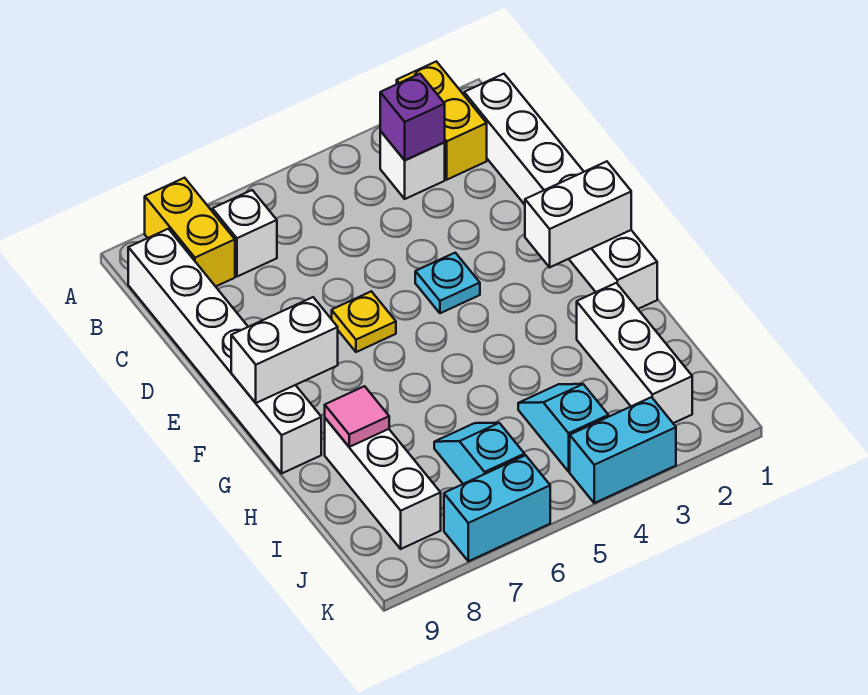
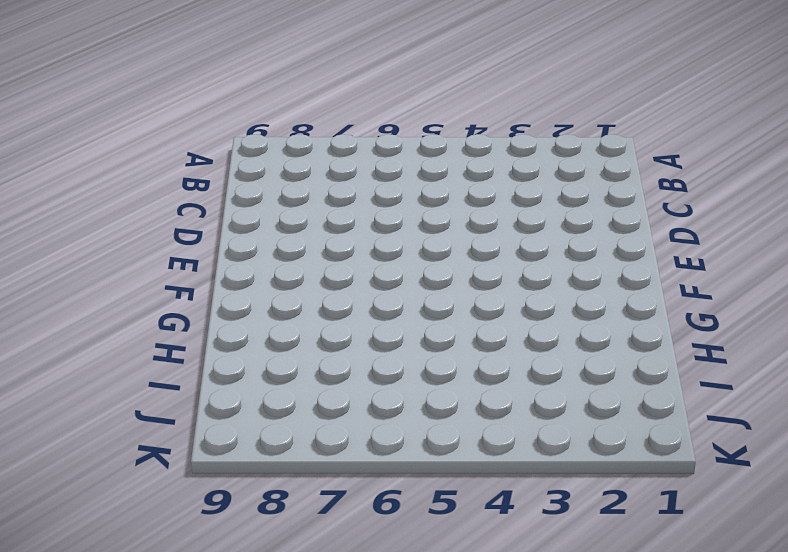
none -> yellow 1x2 brick [397,61,487,180]
none -> yellow 1x2 brick [145,178,235,287]
none -> white 1x6 brick [464,74,657,309]

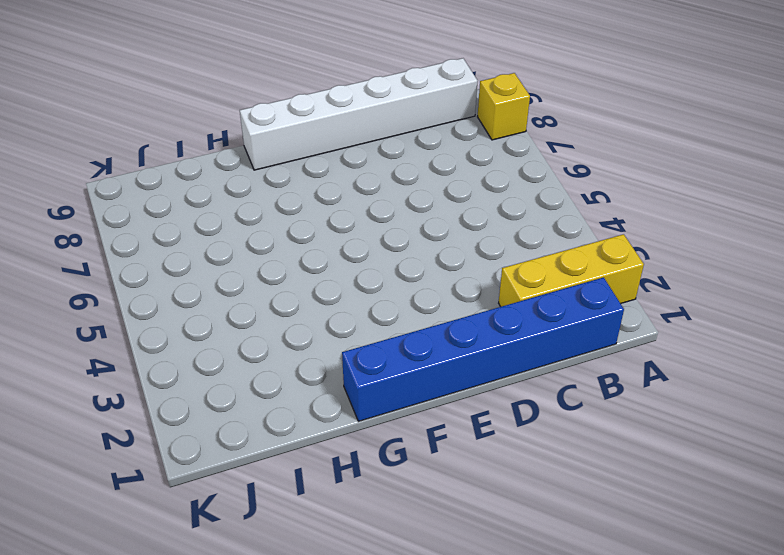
yellow 1x3 brick [499,234,644,307] -> yellow 1x2 brick [397,61,487,180]
yellow 1x1 brick [478,73,530,140] -> yellow 1x2 brick [145,178,235,287]
blue 1x6 brick [342,278,624,421] -> white 1x6 brick [464,74,657,309]
none -> white 1x1 brick [380,131,445,199]
none -> white 1x1 brick [212,190,277,277]
none -> cyan 1x1 plate [415,253,480,313]

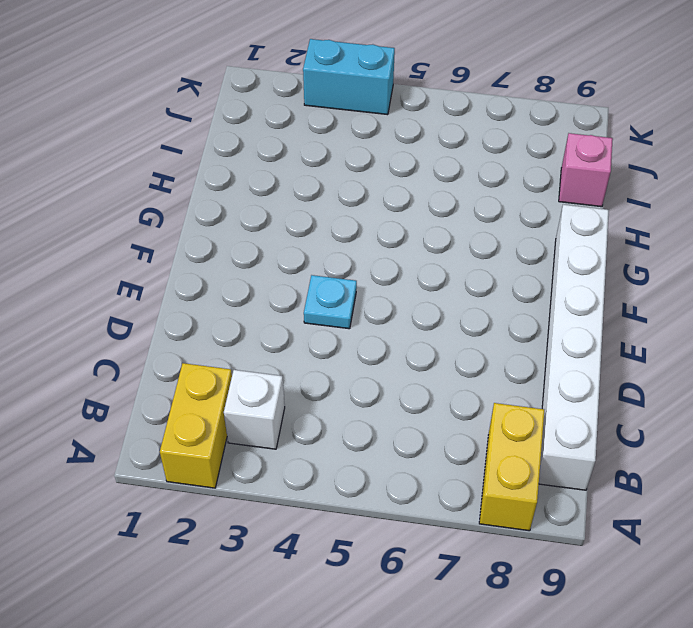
pink 1x1 brick [559,133,613,207] -> none
none -> white 1x6 brick [464,74,657,309]
none -> white 1x1 brick [212,190,277,277]
none -> yellow 1x1 plate [332,291,396,352]

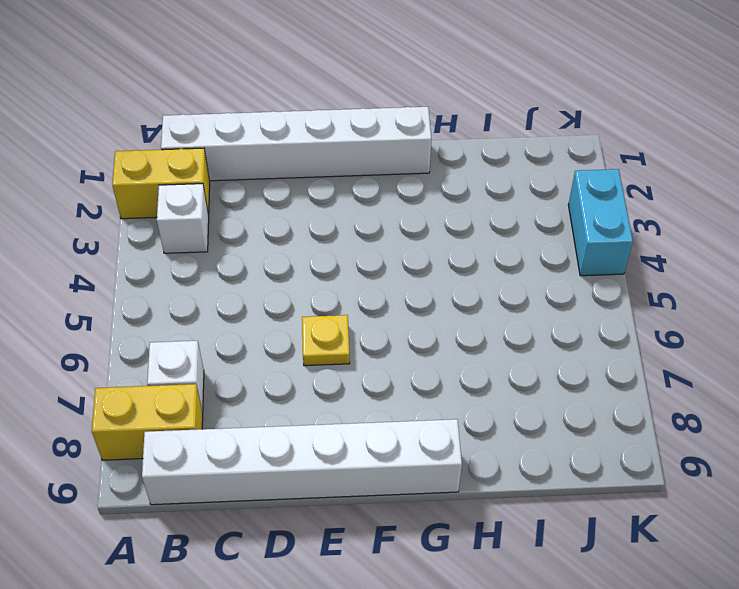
none -> cyan 1x1 plate [415,253,480,313]
none -> white 1x3 brick [577,283,692,423]
none -> white 1x3 brick [325,418,441,549]

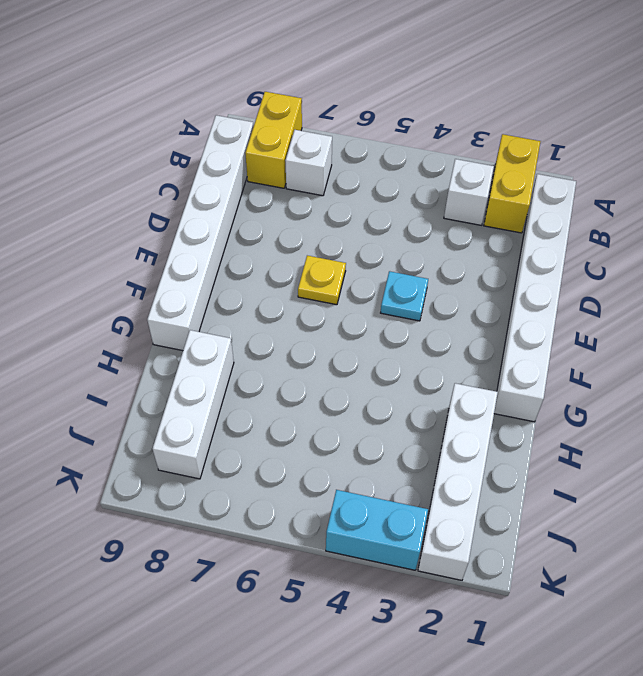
white 1x4 brick [418,383,498,580] -> white 1x3 brick [577,283,692,423]
none -> cyan 1x2 slope [518,384,608,471]
none -> cyan 1x2 slope [434,423,525,484]
none -> cyan 1x2 brick [444,455,550,561]

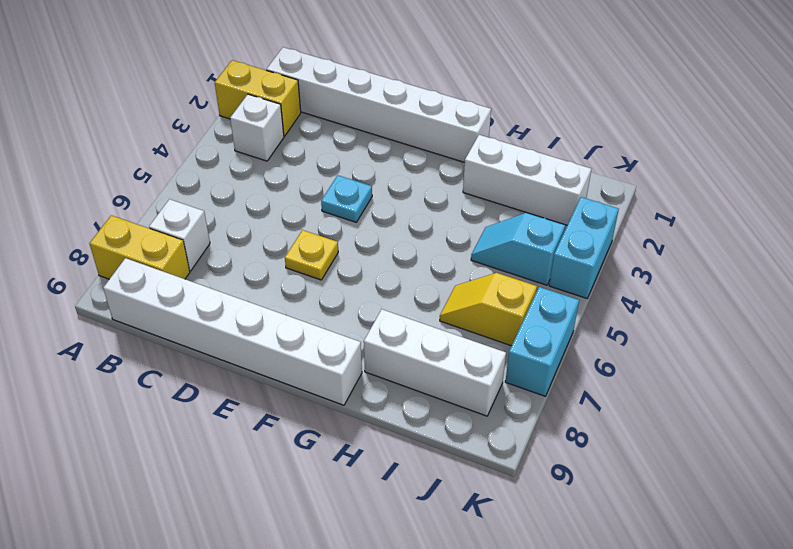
yellow 1x2 slope [440,273,537,346] -> cyan 1x2 slope [434,423,525,484]
none -> purple 1x1 brick [380,74,445,160]
none -> white 1x2 brick [525,161,631,267]
none -> white 1x2 brick [231,297,338,403]

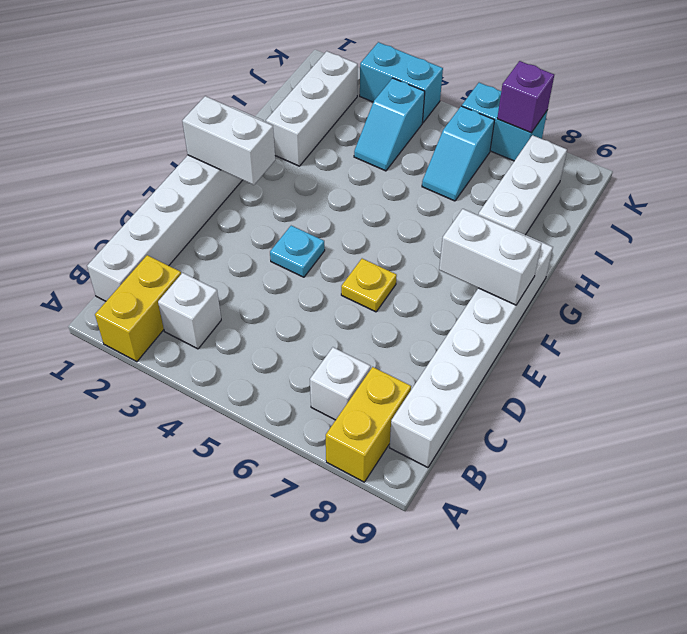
purple 1x1 brick [497,61,554,133] -> purple 1x1 brick moved to [380,74,445,160]
none -> pink 1x1 tile [325,386,389,447]

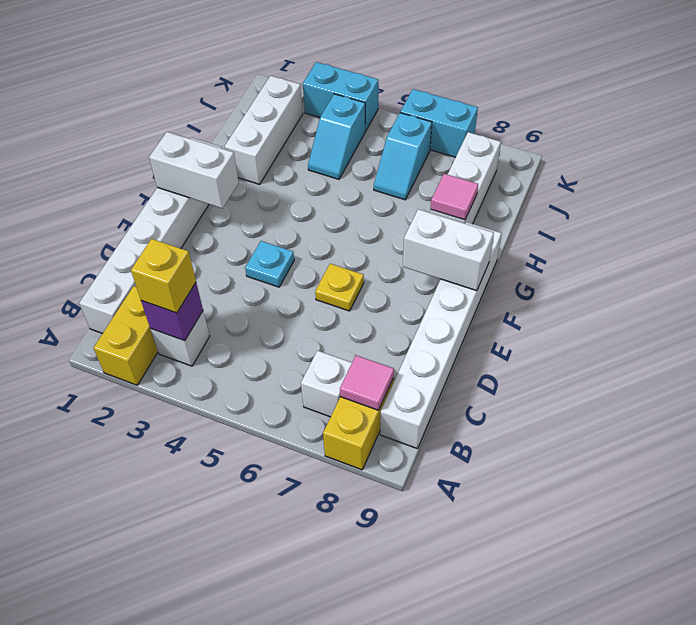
yellow 1x1 brick [131,239,196,313] -> none
pink 1x1 tile [340,355,394,410] -> none

